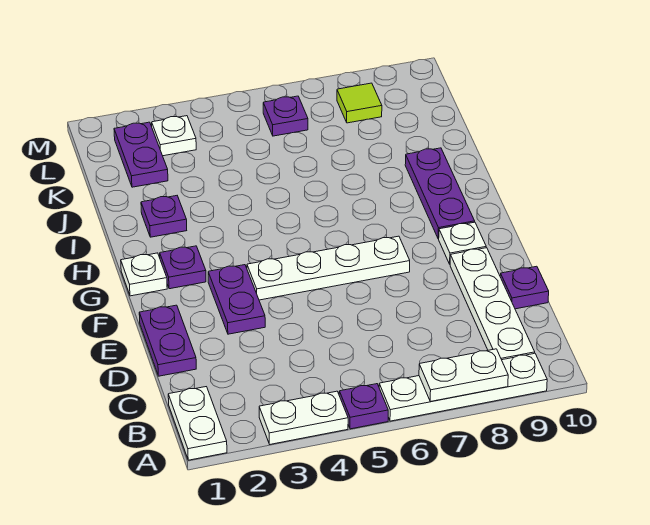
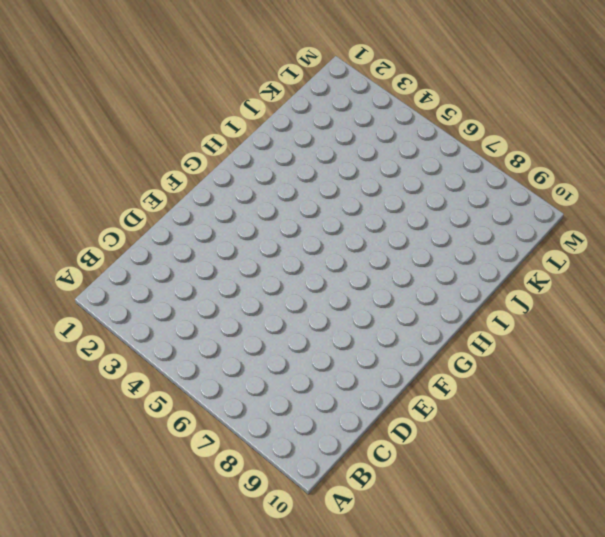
none -> white 1x2 plate [168,387,227,460]
none -> white 1x2 plate [259,391,348,444]
none -> purple 1x1 plate [339,384,388,429]

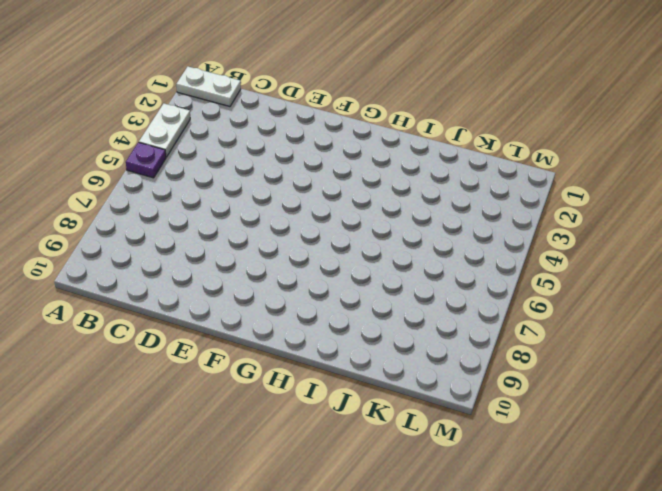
none -> white 1x4 plate [379,353,547,421]
none -> white 1x4 plate [450,248,535,360]
none -> purple 1x2 plate [139,305,196,376]

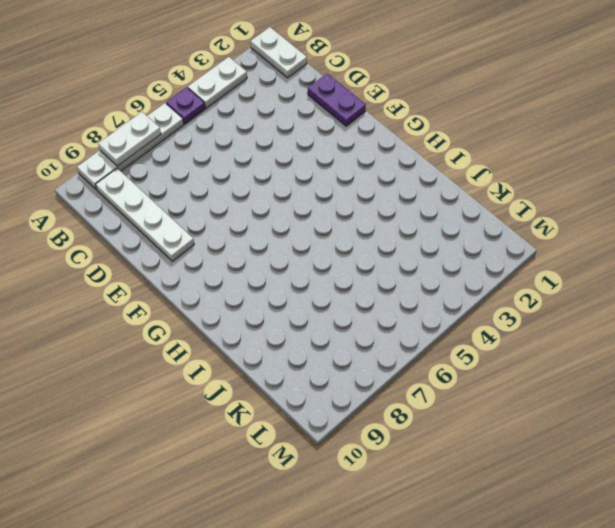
none -> purple 1x1 plate [500,266,549,309]
none -> purple 1x2 plate [208,265,265,334]
none -> white 1x4 plate [247,236,410,300]

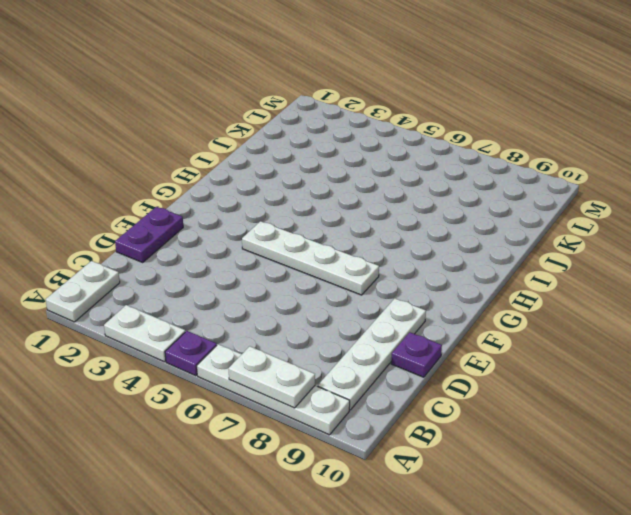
none -> purple 1x2 plate [208,265,265,334]
none -> white 1x1 plate [439,222,486,264]
none -> white 1x1 plate [121,253,167,296]

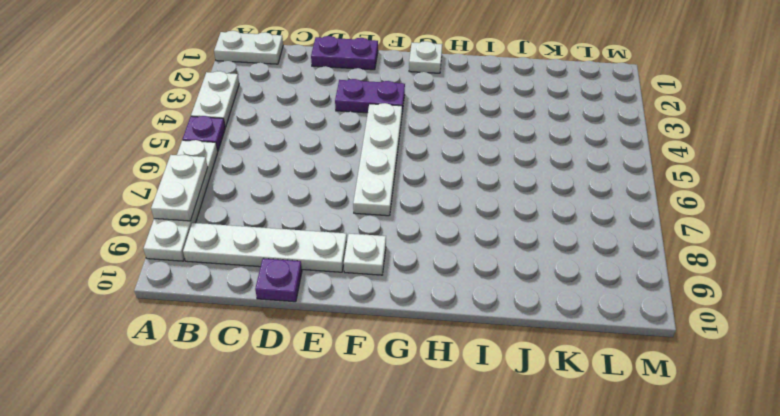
none -> purple 1x1 plate [160,246,206,289]
none -> purple 1x3 plate [405,148,475,239]
none -> purple 1x1 plate [141,196,187,237]

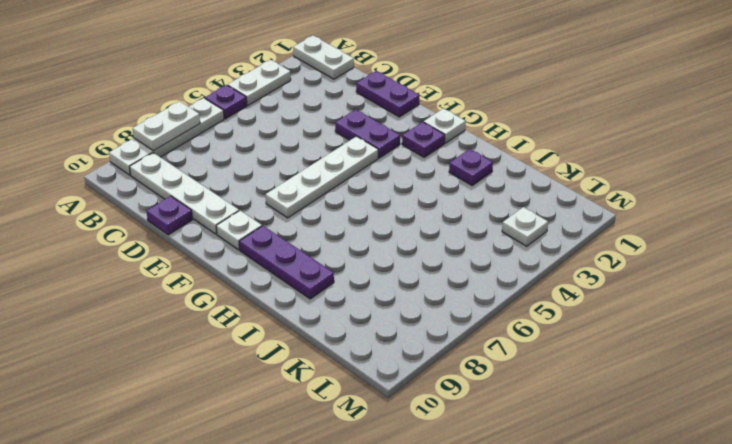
none -> purple 1x2 plate [114,122,168,187]
none -> purple 1x1 plate [263,96,308,136]
none -> lime 1x1 tile [337,83,382,123]

